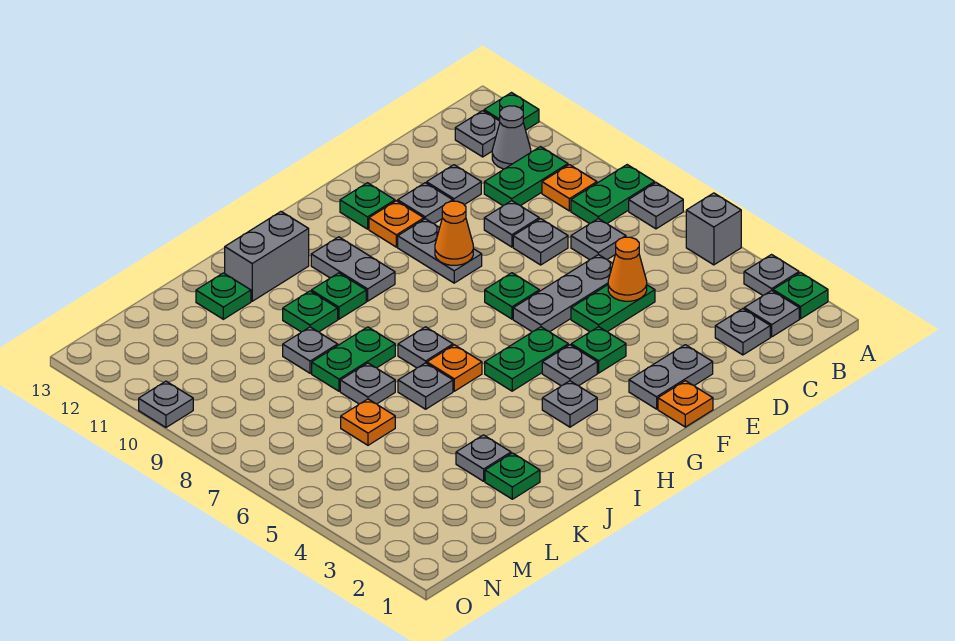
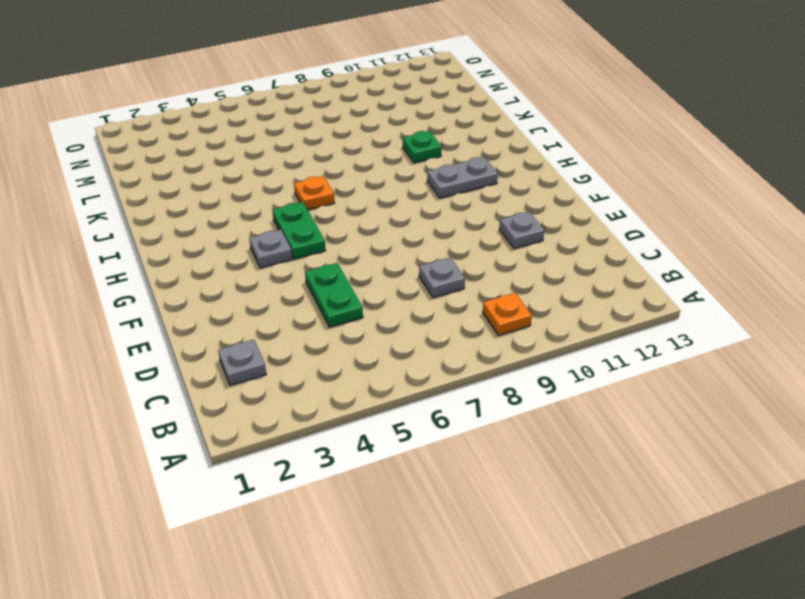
none -> green 1x1 plate [773,273,828,319]
none -> grey 1x1 plate [744,255,799,295]
none -> grey 1x1 brick [686,193,741,265]
none -> grey 1x1 plate [629,183,683,229]

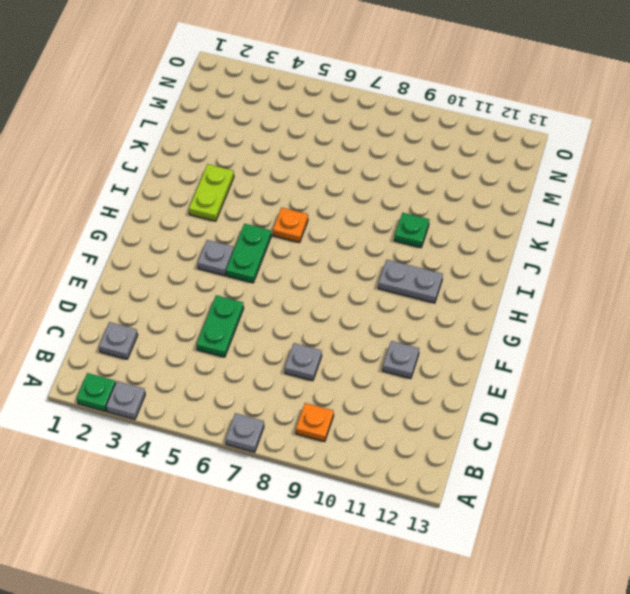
lime 1x2 plate [189,164,234,221] -> none
none -> grey 1x1 brick [686,193,741,265]
none -> green 1x2 plate [571,165,655,224]
none -> green 1x1 plate [484,93,539,130]
none -> grey 1x1 plate [744,291,799,337]

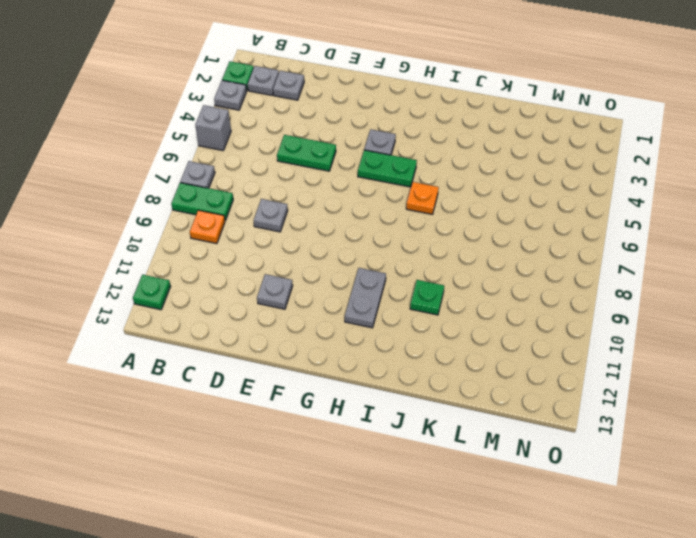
none -> green 1x2 plate [484,147,568,206]
none -> grey 1x1 cone [492,106,531,169]
none -> grey 1x1 plate [455,111,500,157]
none -> grey 1x1 plate [571,219,626,260]

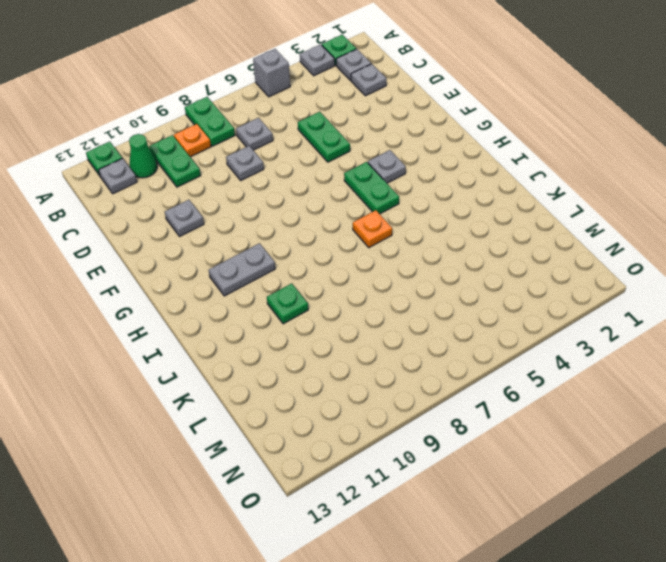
green 1x1 cone [129,134,157,178] -> grey 1x1 cone [492,106,531,169]
none -> grey 1x1 plate [629,183,683,229]
none -> grey 1x3 plate [513,255,613,332]
none -> grey 1x1 plate [484,201,539,247]
none -> grey 1x1 plate [427,165,481,205]

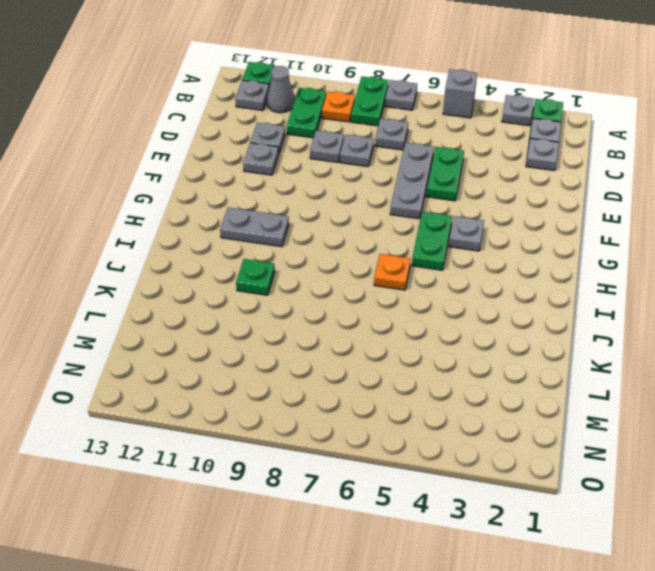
none -> grey 1x2 plate [629,345,713,409]
none -> orange 1x1 plate [658,381,713,427]
none -> green 1x1 plate [571,327,626,373]
none -> green 1x1 plate [485,273,539,319]

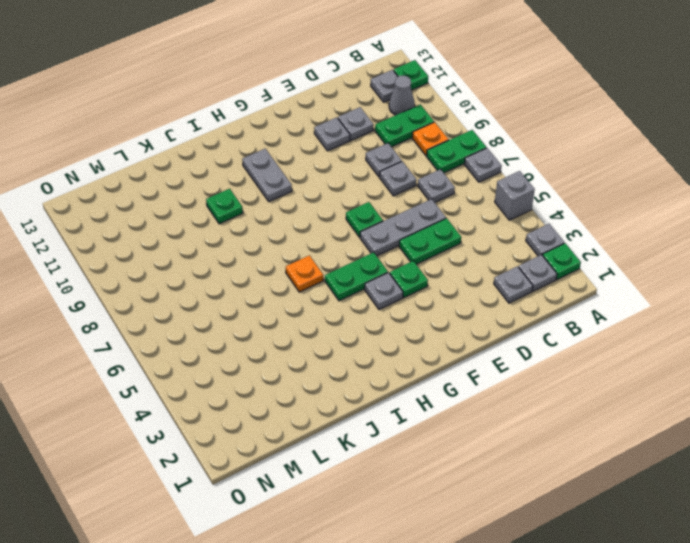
none -> grey 1x2 plate [629,345,713,409]
none -> orange 1x1 plate [658,381,713,427]
none -> grey 1x2 plate [398,219,482,283]
none -> orange 1x1 plate [369,201,424,247]

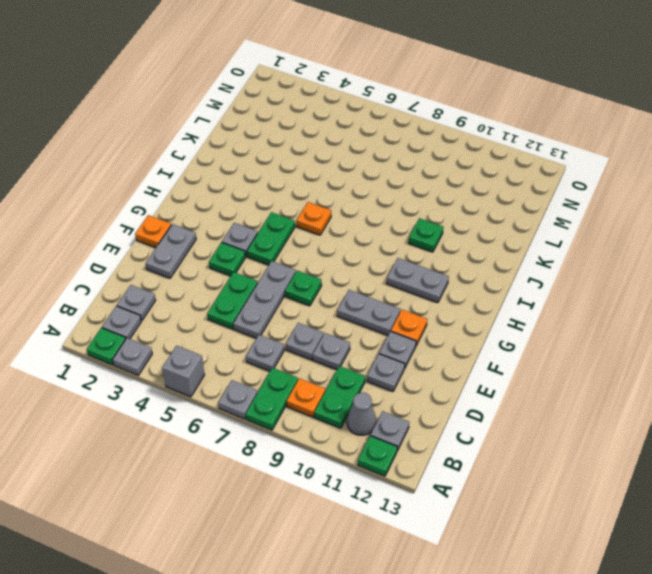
none -> green 1x1 plate [340,183,395,229]
none -> grey 1x1 plate [542,381,597,427]
none -> grey 1x1 plate [398,327,453,368]
none -> green 1x1 plate [311,273,366,319]

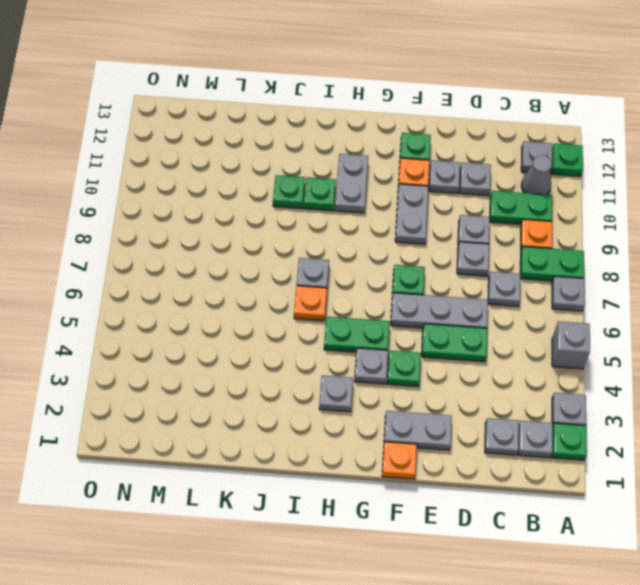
none -> grey 1x2 brick [225,212,309,301]
none -> grey 1x1 plate [398,363,453,409]
none -> green 1x2 plate [312,327,395,391]
none -> green 1x1 plate [485,453,540,499]

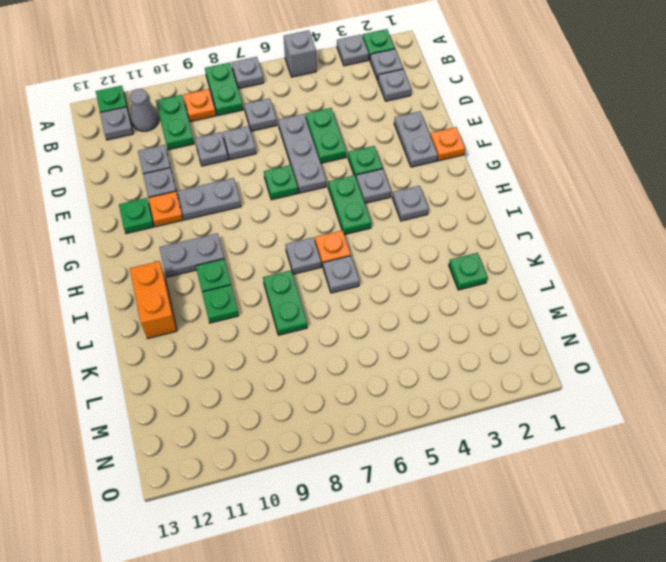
orange 1x2 brick [130,261,177,338] -> grey 1x2 brick [225,212,309,301]
none -> grey 1x1 plate [456,435,511,481]
none -> grey 1x1 plate [340,363,395,404]
none -> grey 1x1 plate [283,327,338,373]
none -> green 1x1 plate [196,273,251,319]

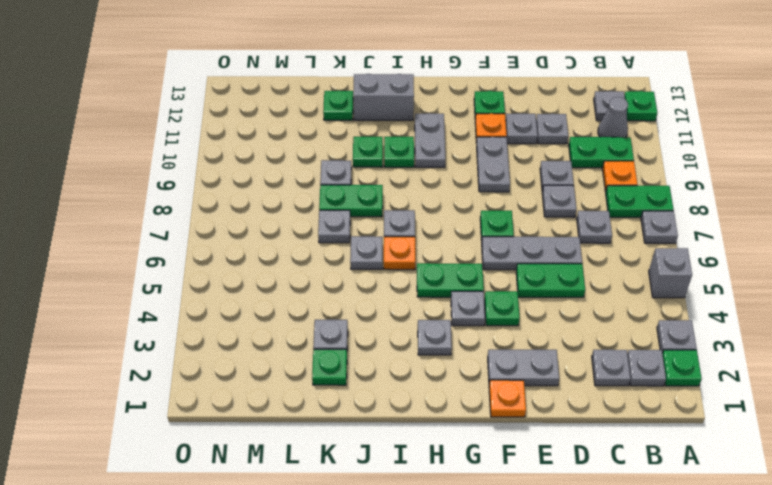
none -> orange 1x1 plate [341,399,395,445]
none -> grey 1x1 plate [139,381,193,427]
none -> orange 1x1 cone [608,237,647,301]
none -> orange 1x1 cone [435,201,473,265]

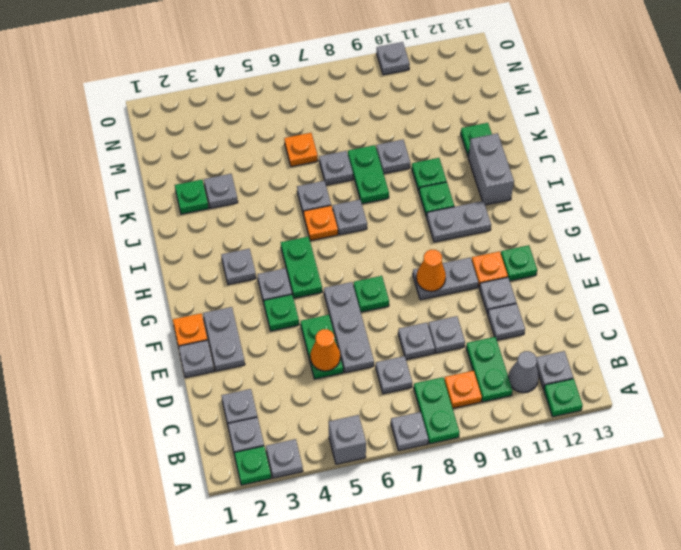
grey 1x1 plate [178,340,214,378] -> none

